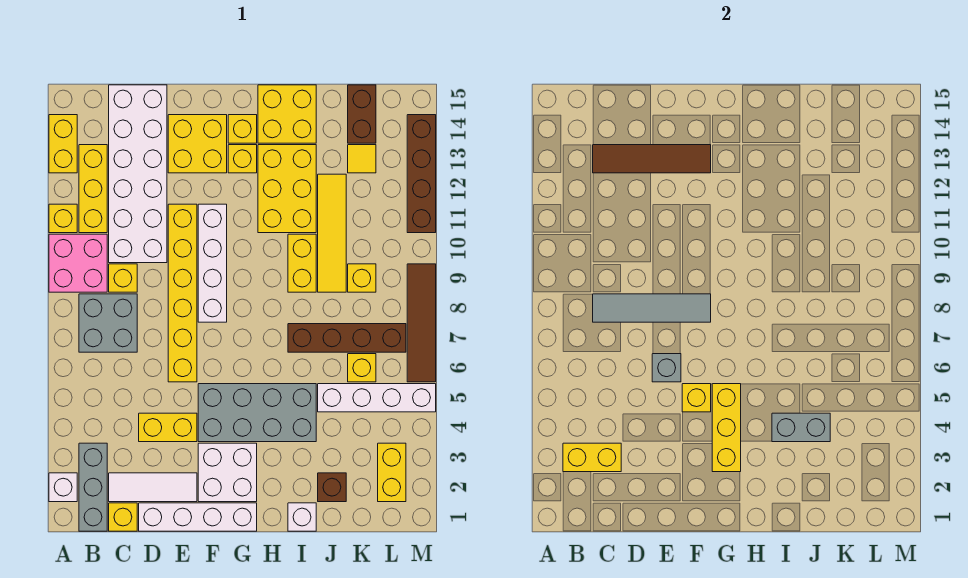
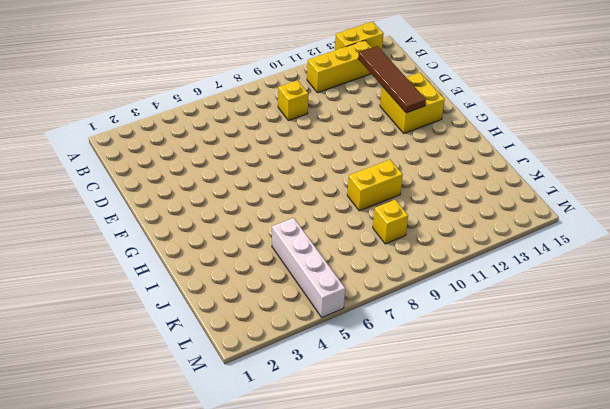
none -> white 1x1 brick [49,473,77,502]
none -> pink 2x2 brick [49,234,107,292]
none -> yellow 1x1 brick [49,204,77,233]
none -> grey 1x3 brick [79,443,107,531]

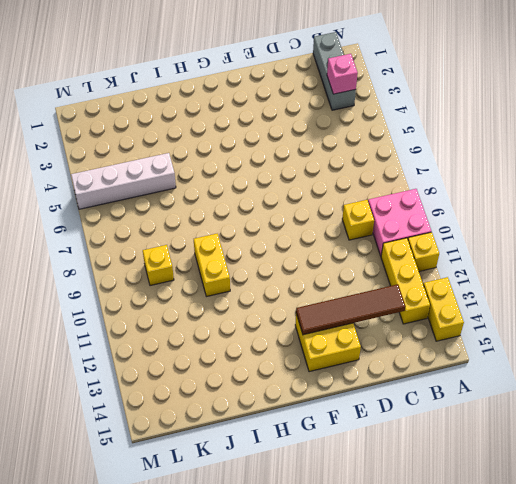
pink 1x1 brick [327,54,358,94] -> yellow 1x2 brick [563,443,621,472]
none -> white 1x1 brick [49,473,77,502]
none -> grey 2x2 brick [79,294,137,352]
none -> yellow 1x1 brick [109,503,137,531]
none -> white 1x3 tile [109,473,197,502]

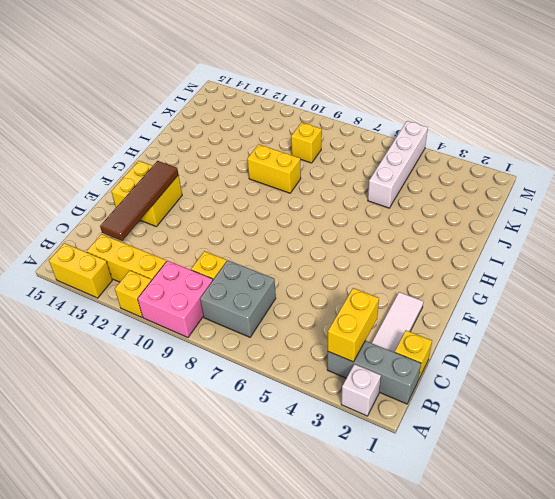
none -> white 2x6 brick [109,85,167,263]
none -> white 1x4 brick [139,503,257,531]
none -> yellow 1x2 brick [139,413,197,442]
none -> yellow 1x6 brick [168,204,197,382]

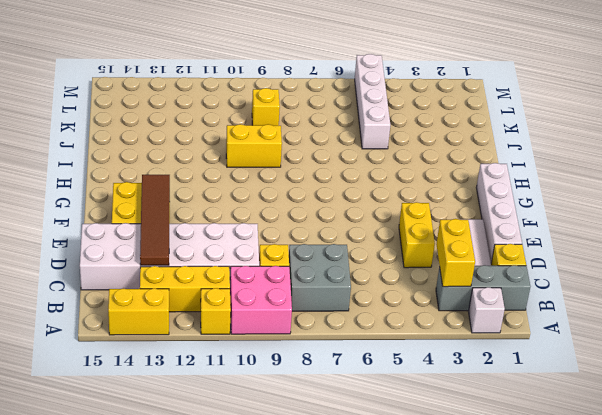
none -> yellow 1x6 brick [168,204,197,382]
none -> white 2x2 brick [198,443,257,502]
none -> grey 2x4 brick [198,384,316,442]
none -> white 1x4 brick [198,204,227,322]

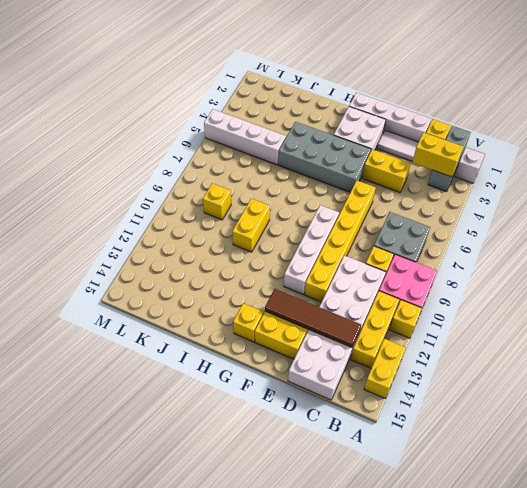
none -> yellow 1x1 brick [228,145,257,173]
none -> yellow 2x3 brick [258,145,316,233]
none -> yellow 2x2 brick [258,85,316,143]
none -> white 1x1 brick [288,503,316,531]

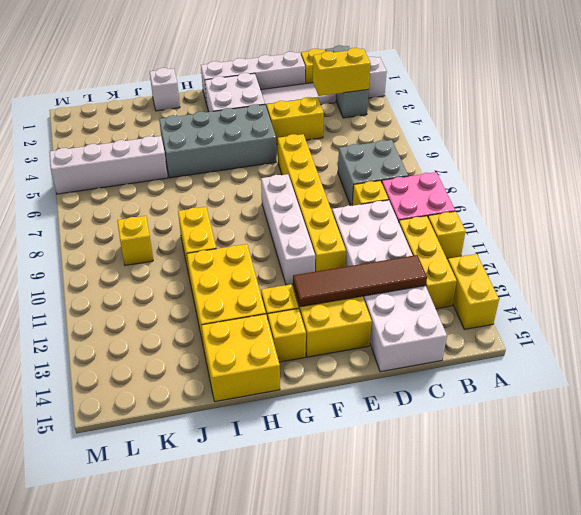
none -> brown 1x4 brick [288,324,406,352]
none -> brown 1x1 brick [318,473,346,502]
none -> yellow 1x4 tile [318,174,346,292]
none -> yellow 1x1 brick [348,354,376,382]

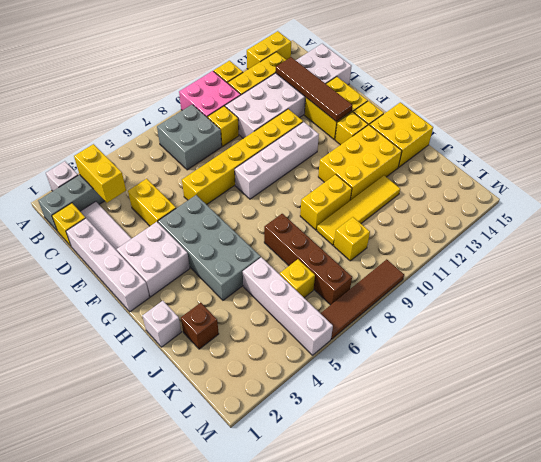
none -> yellow 1x1 tile [348,145,376,173]
none -> brown 1x2 brick [348,85,376,143]
none -> yellow 1x2 brick [378,443,406,502]
none -> brown 1x4 brick [407,115,436,233]

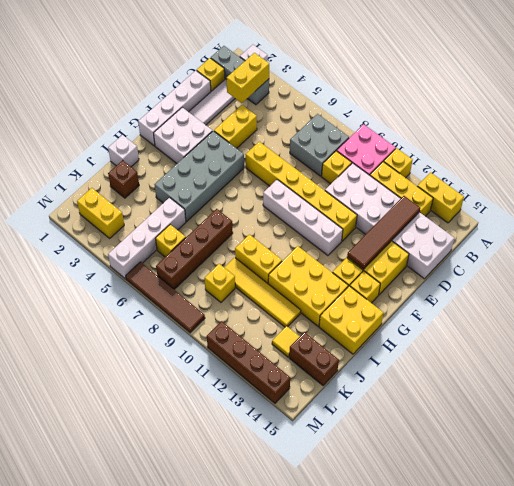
none -> grey 1x4 tile [593,294,711,322]
none -> grey 1x1 brick [652,354,681,382]
none -> yellow 1x1 brick [682,384,711,412]
none -> yellow 1x3 brick [712,384,741,472]

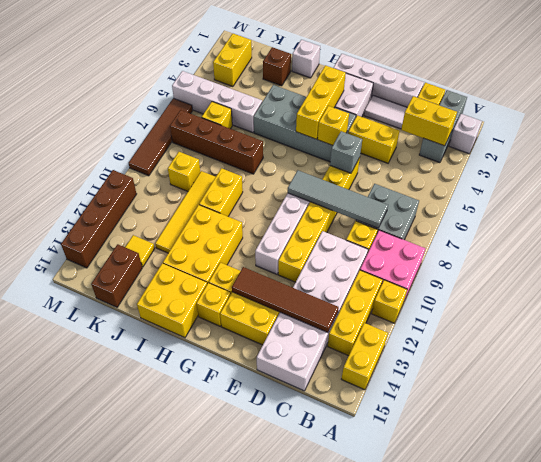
none -> grey 1x2 brick [772,413,830,442]

